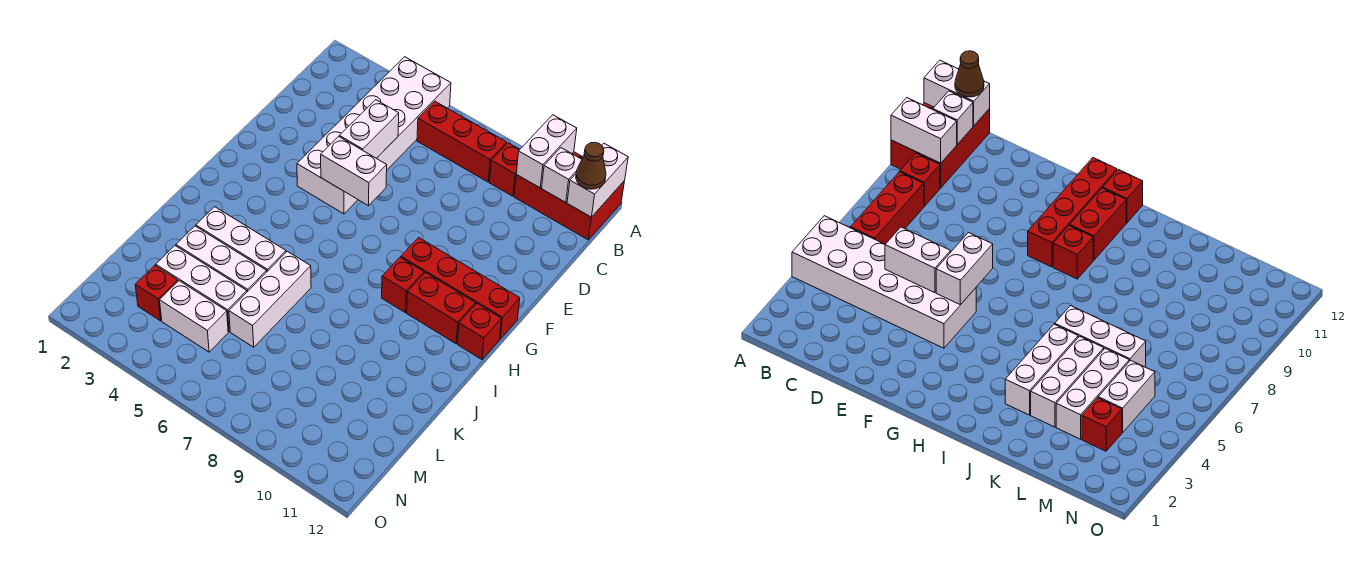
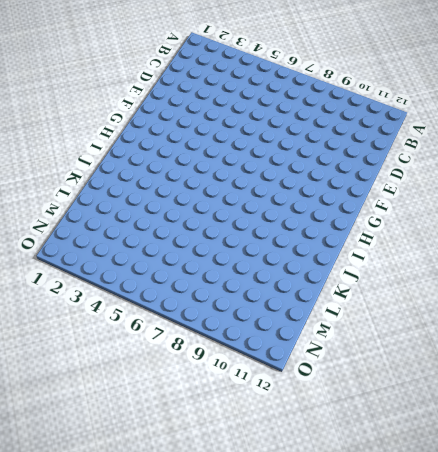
none -> white 2x6 brick [297,57,451,214]
none -> red 2x3 brick [514,152,624,240]
none -> red 1x3 brick [417,101,507,182]

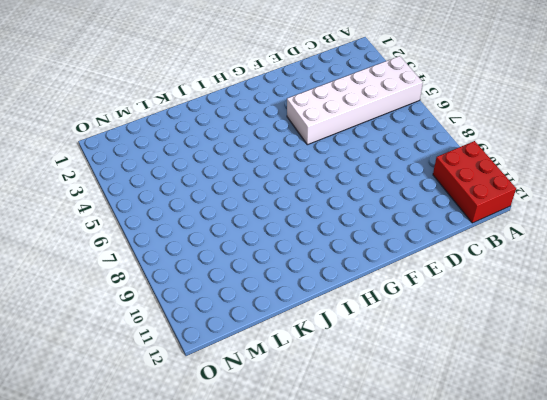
none -> red 1x3 brick [417,101,507,182]
none -> red 1x1 brick [490,143,520,196]
none -> red 1x4 brick [401,238,520,339]

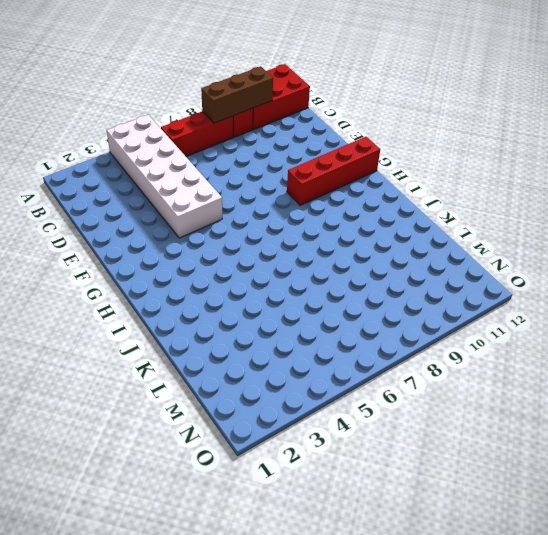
brown 1x3 brick [201,66,273,123] -> white 1x2 brick [516,115,577,188]
none -> red 1x1 brick [382,257,424,312]
none -> red 1x2 brick [407,273,475,344]
none -> red 1x1 brick [458,304,502,359]

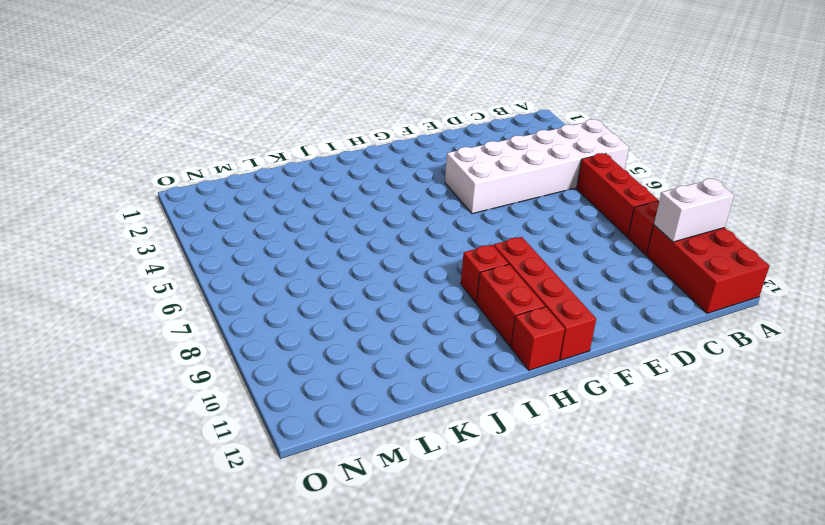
none -> white 1x3 brick [196,207,286,271]
none -> white 1x3 brick [229,251,311,347]
none -> white 1x3 brick [176,226,267,292]

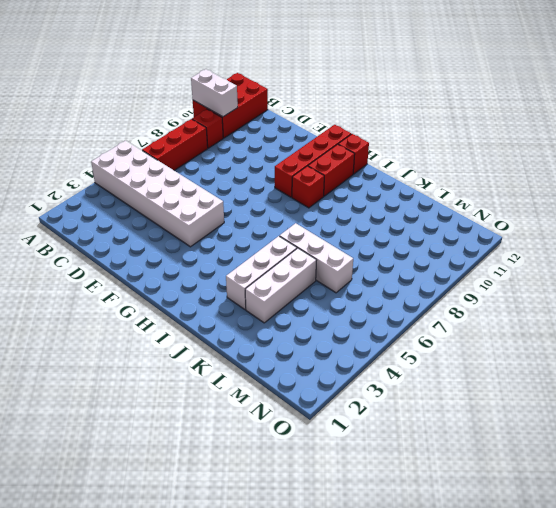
none -> white 1x3 brick [156,246,247,331]
none -> red 1x1 brick [135,265,178,321]
none -> white 1x2 brick [160,281,228,352]

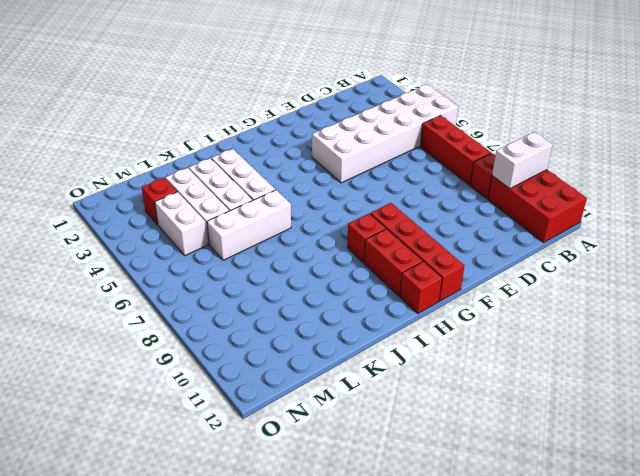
none -> white 1x2 brick [567,143,628,217]
none -> white 1x1 brick [542,148,582,202]
none -> white 1x2 brick [339,100,399,158]

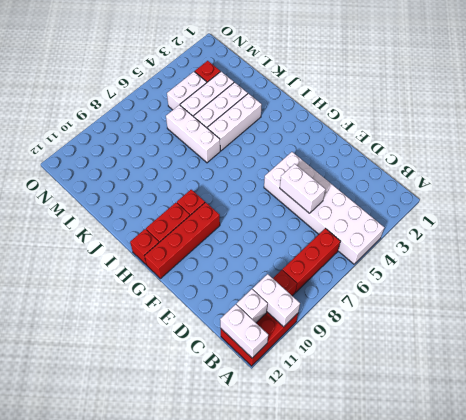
none -> white 1x2 brick [321,136,387,206]
none -> brown 1x1 cone [576,142,606,189]

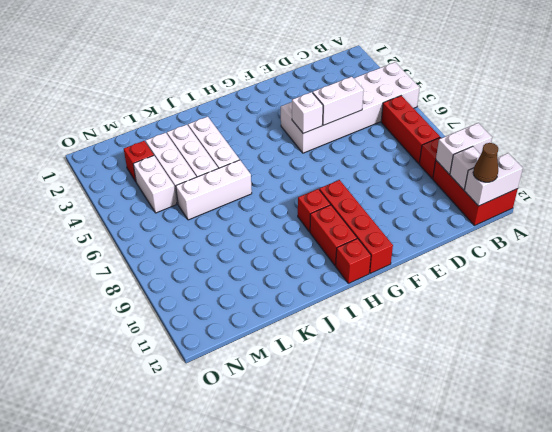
white 1x1 brick [292,92,323,133] -> white 1x2 brick [321,136,387,206]

